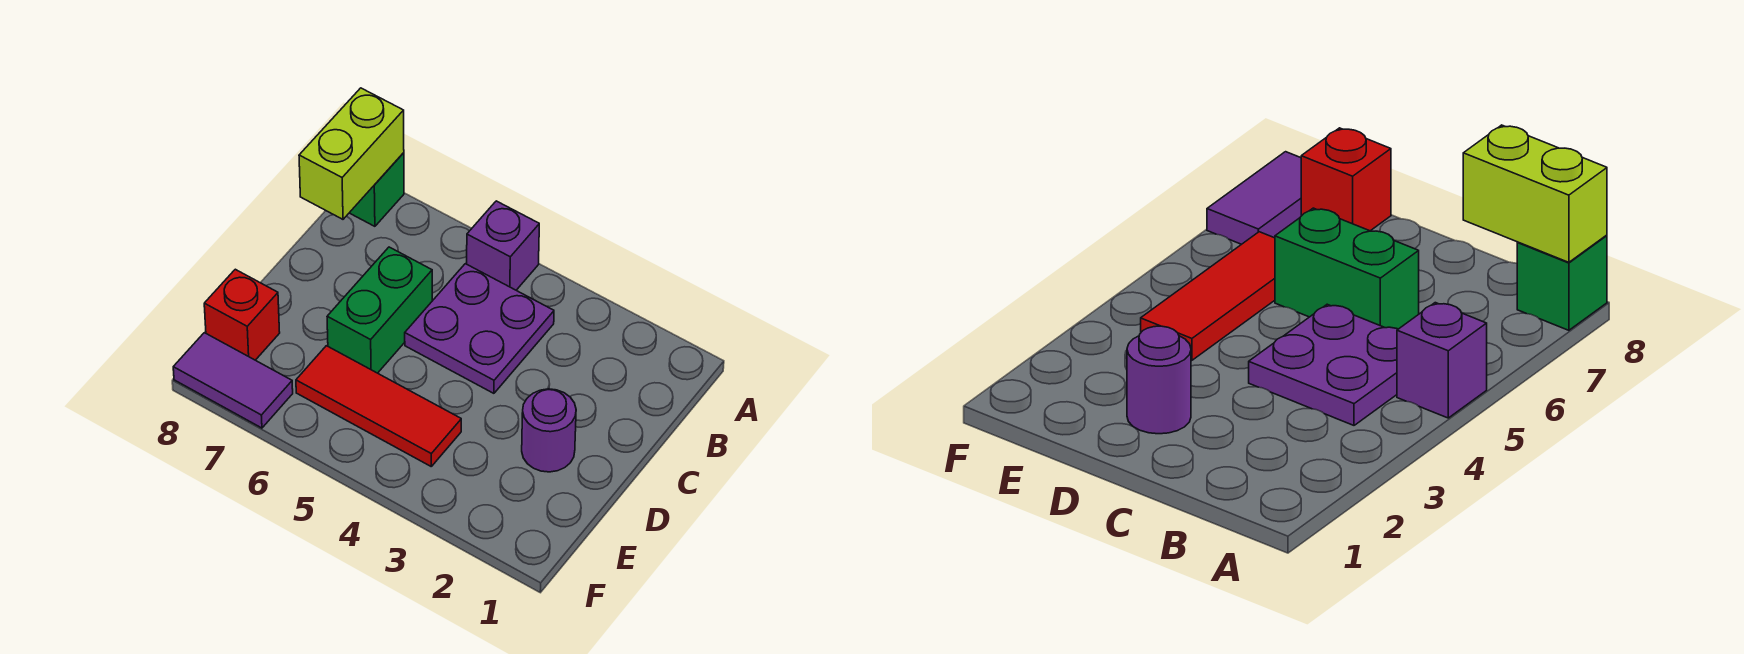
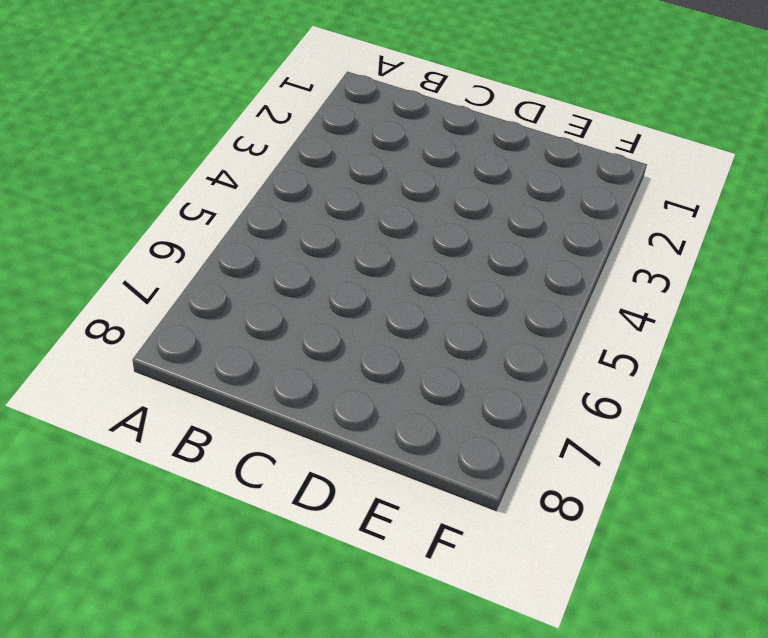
none -> purple 1x1 brick [467,201,539,290]
none -> green 1x1 brick [350,153,404,226]

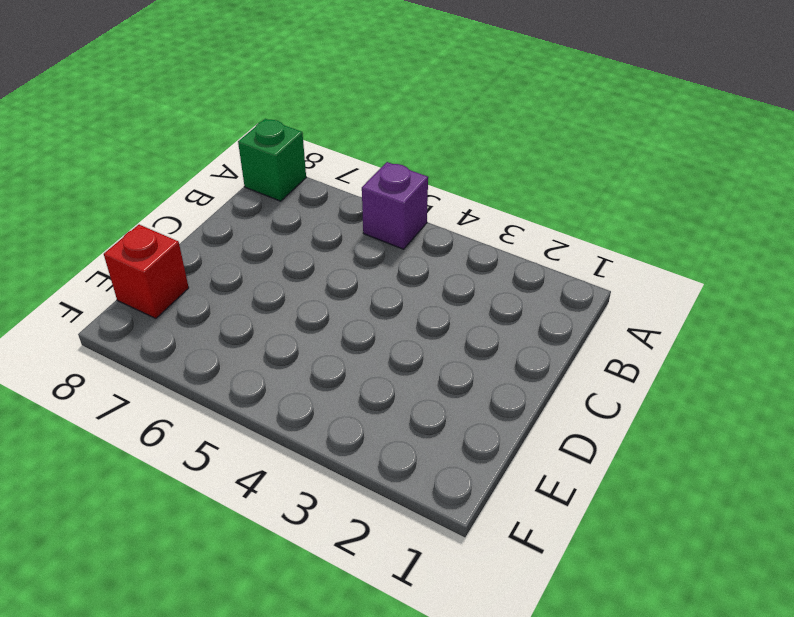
none -> purple 2x2 plate [405,264,554,393]
none -> green 1x2 brick [327,247,432,373]

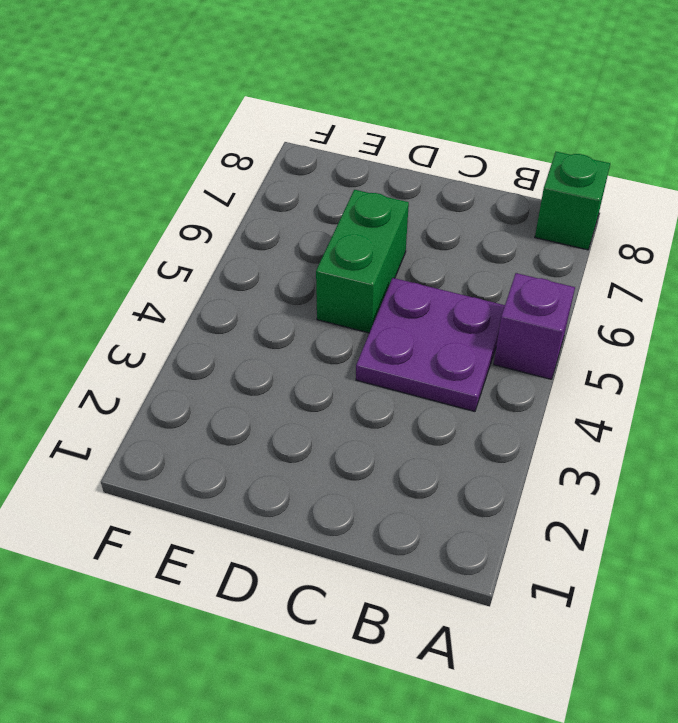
green 1x2 brick [316,190,409,333] -> green 1x2 brick turned to [327,247,432,373]
none -> purple 1x1 round brick [522,389,576,472]
none -> red 1x3 tile [296,346,461,466]

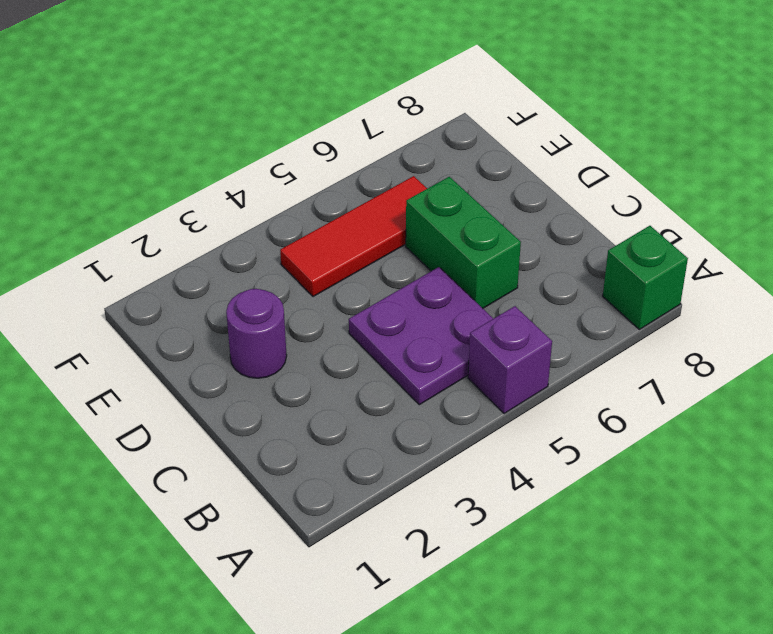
none -> red 1x1 brick [204,269,280,360]
none -> purple 1x2 tile [173,333,293,428]

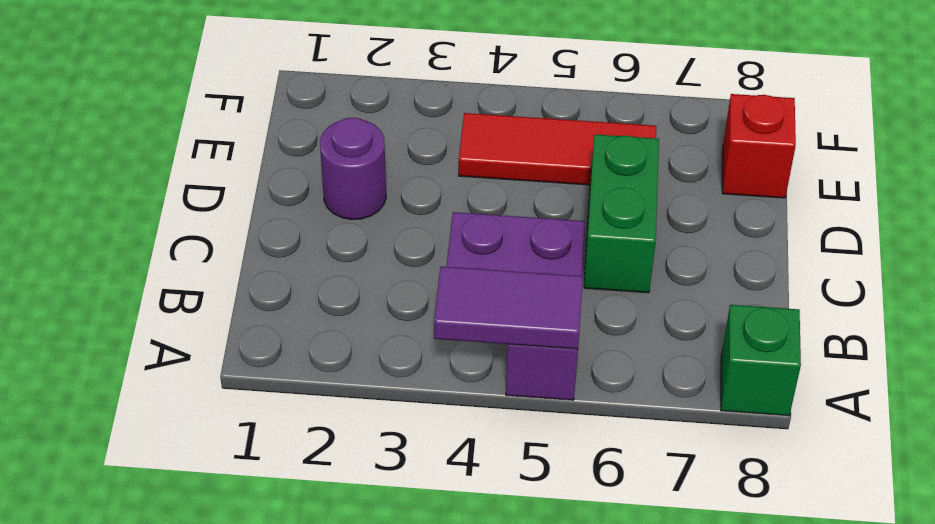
purple 1x2 tile [434,267,583,349] -> purple 1x2 tile moved to [173,333,293,428]
none -> lime 1x2 brick [299,88,404,219]

